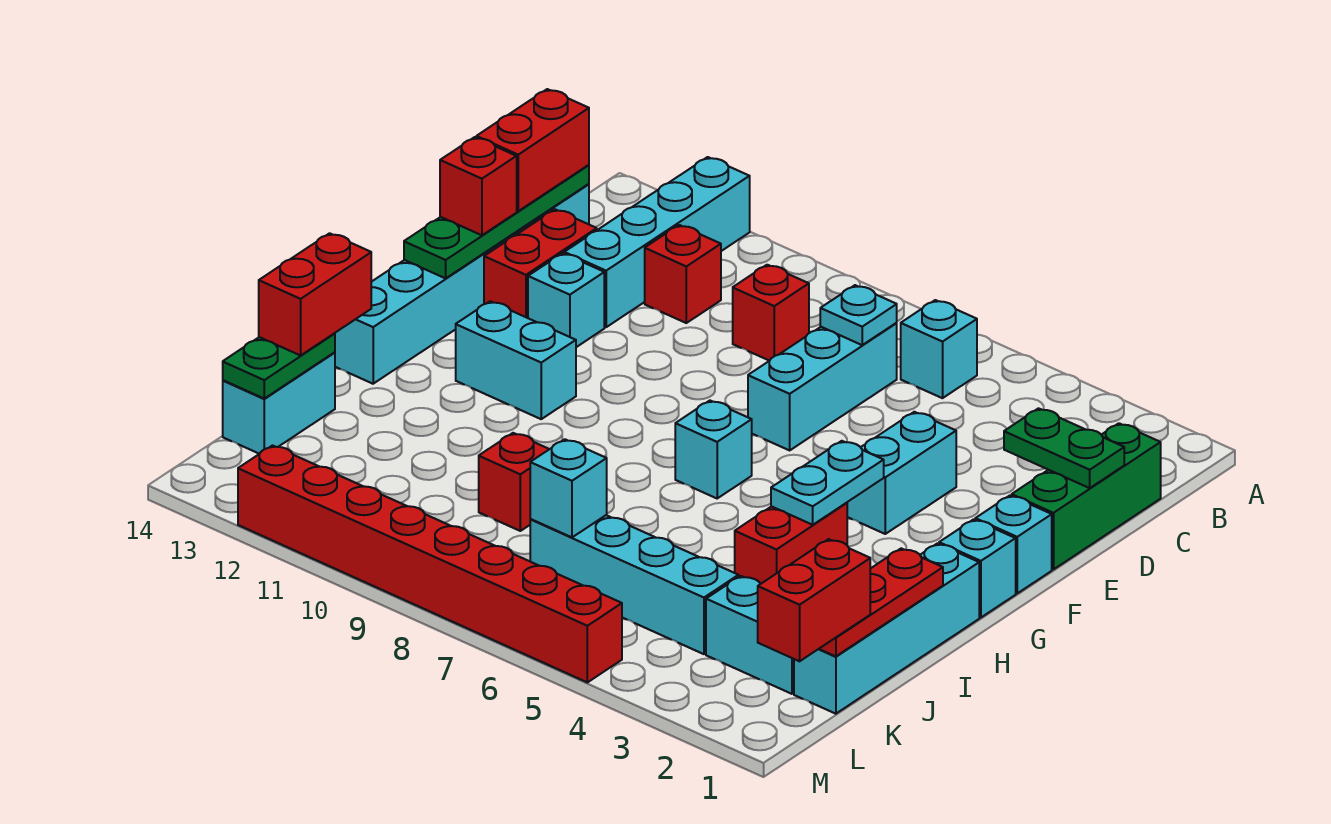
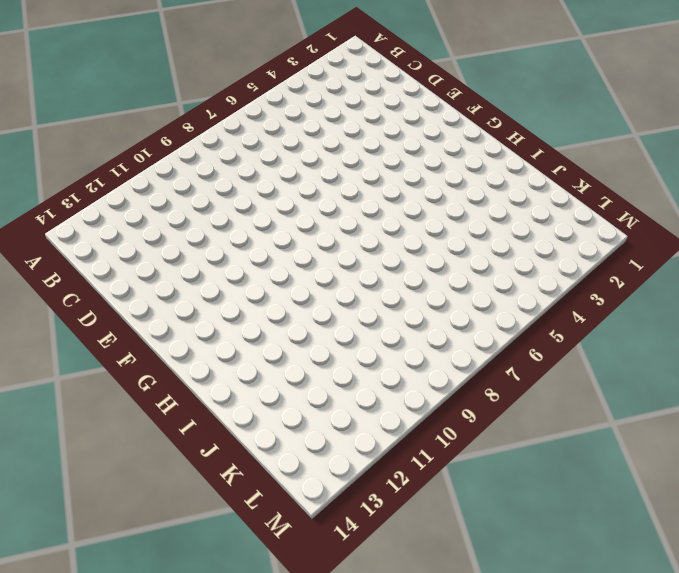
none -> cyan 1x4 brick [564,157,750,327]
none -> cyan 1x1 brick [901,300,977,398]
none -> green 1x3 brick [1012,423,1161,570]
none -> cyan 1x3 brick [748,323,897,450]

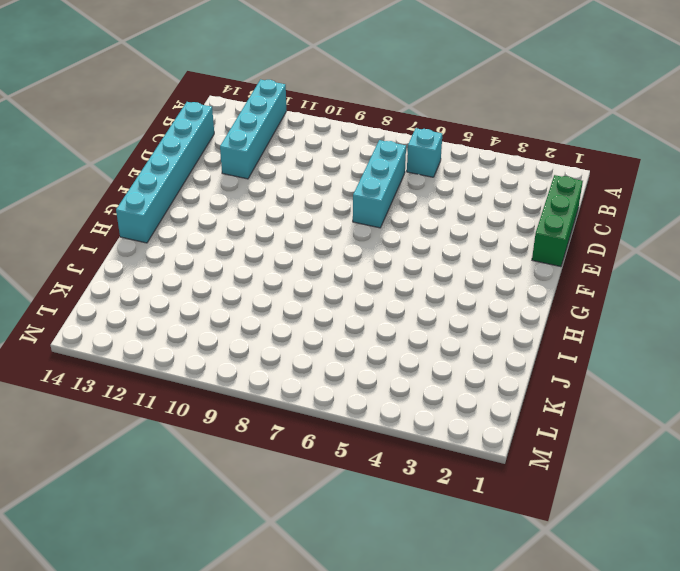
none -> red 1x1 brick [733,265,809,361]
none -> red 1x1 brick [645,225,721,323]
none -> red 1x2 brick [484,209,597,318]
none -> cyan 1x2 brick [847,412,956,534]

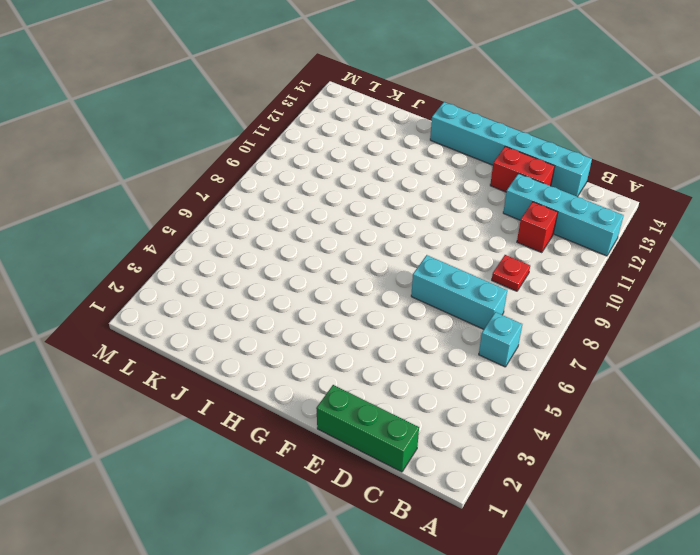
red 1x1 plate [492,255,530,291] -> red 1x1 brick [733,265,809,361]
none -> cyan 1x2 brick [847,412,956,534]
none -> cyan 1x1 brick [528,253,604,347]
none -> cyan 1x1 brick [975,495,1052,593]
none -> cyan 1x1 brick [939,519,1016,618]

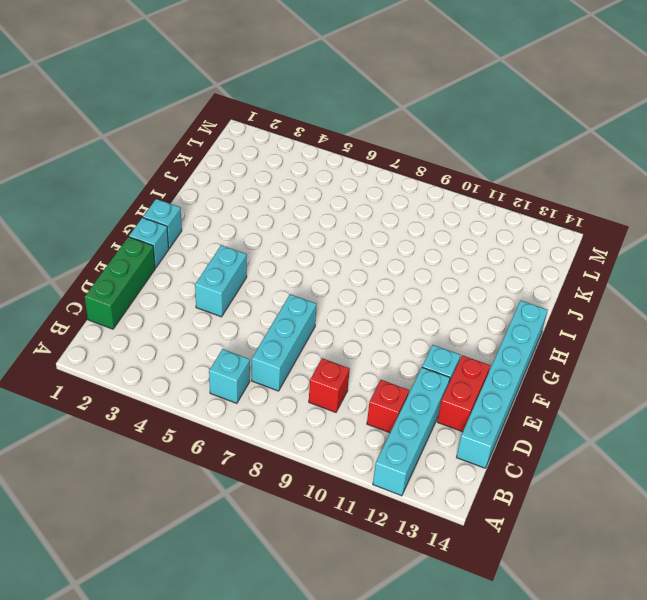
none -> cyan 1x1 brick [675,401,752,498]
none -> cyan 1x2 brick [456,301,576,419]
none -> cyan 1x4 brick [794,543,979,714]
none -> red 1x2 brick [735,503,847,584]

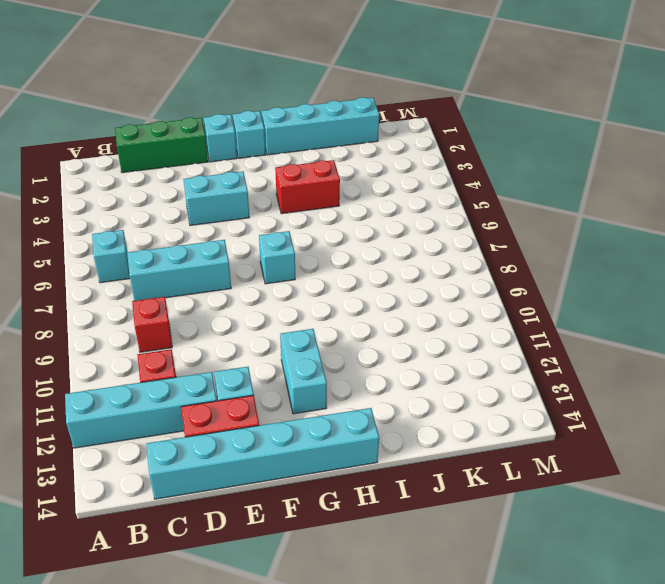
none -> red 1x1 brick [479,433,549,531]
none -> cyan 1x2 brick [223,352,335,454]
none -> cyan 1x2 brick [706,576,794,694]
none -> cyan 1x4 brick [530,515,739,654]

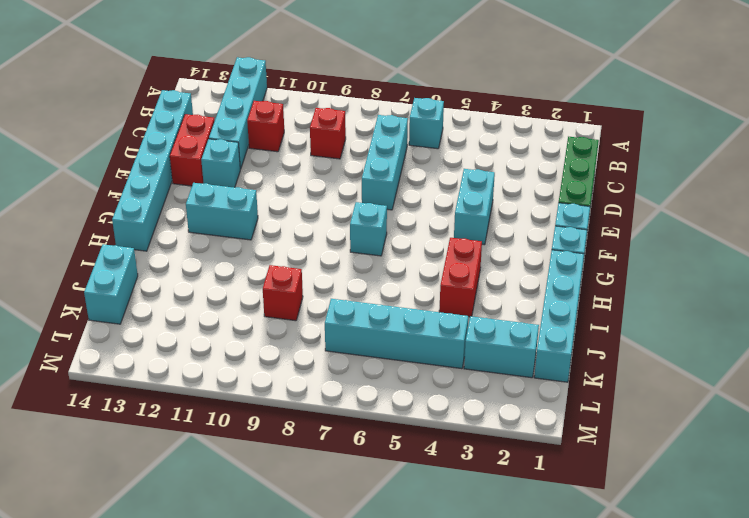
none -> red 1x8 brick [238,446,622,682]
none -> cyan 1x1 plate [820,285,897,345]
none -> green 1x4 plate [404,165,589,278]
none -> green 1x2 plate [1004,408,1124,488]

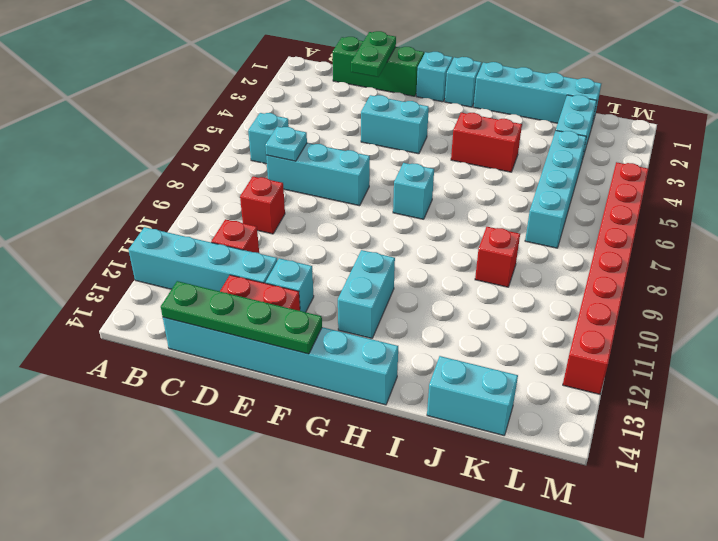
none -> cyan 1x2 plate [771,441,884,525]
none -> red 1x3 plate [819,548,943,656]
none -> green 1x2 plate [223,333,335,398]
none -> cyan 1x1 brick [530,439,607,537]

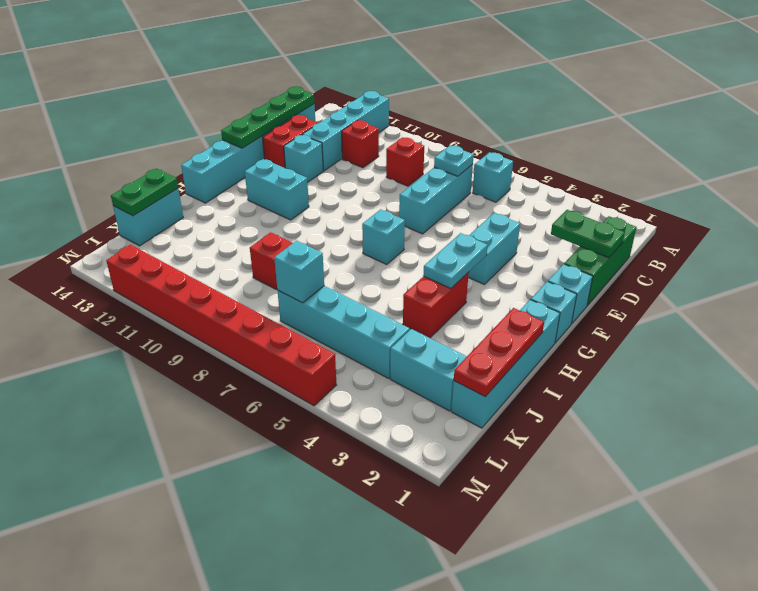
none -> red 1x2 brick [476,89,589,211]
none -> red 1x1 brick [440,137,517,235]
none -> red 1x2 brick [259,233,371,355]
none -> red 1x2 brick [758,539,870,661]

